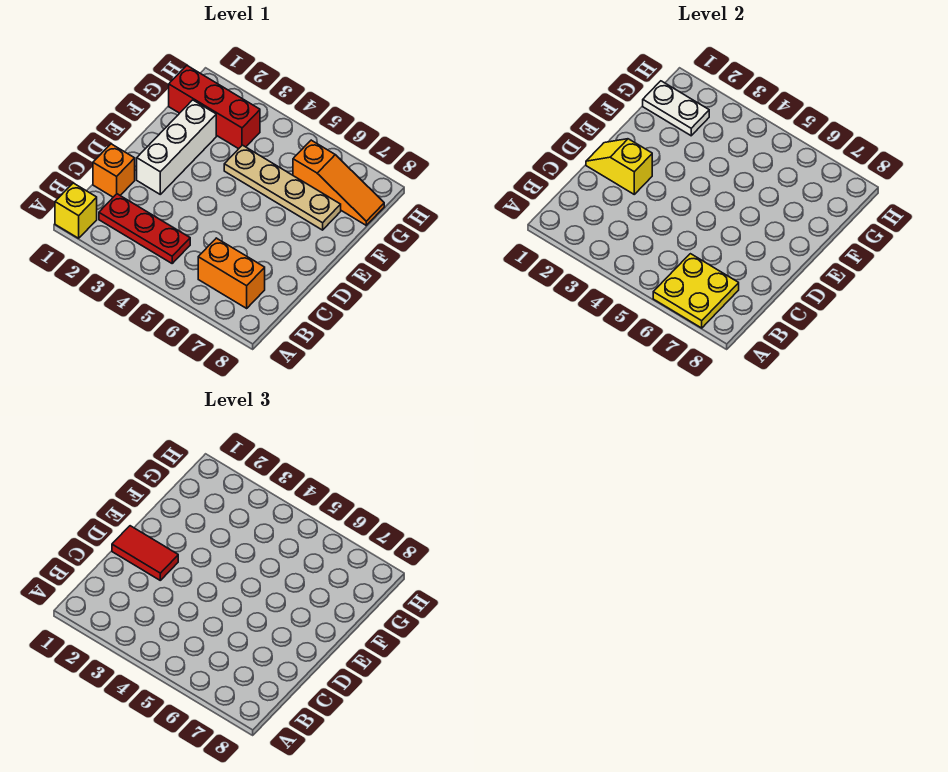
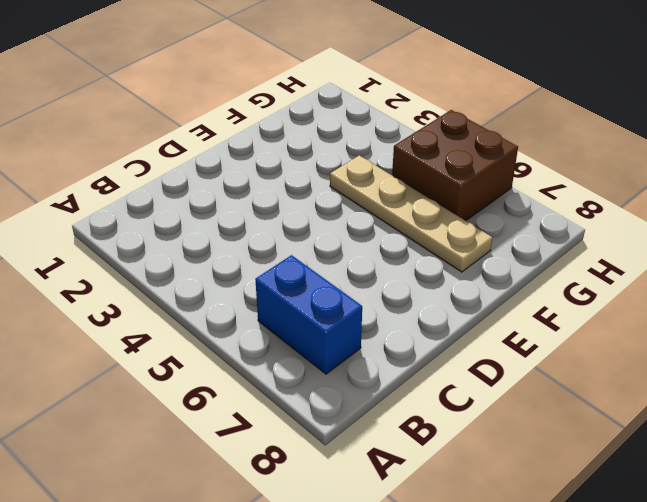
blue 1x2 brick [255,255,362,374] -> orange 1x2 brick [198,238,265,308]
brown 2x2 brick [392,110,518,221] -> orange 1x3 slope [293,140,384,225]
none -> yellow 1x1 brick [55,183,97,238]
none -> red 1x3 plate [99,194,190,263]
none -> orange 1x1 brick [93,144,135,197]

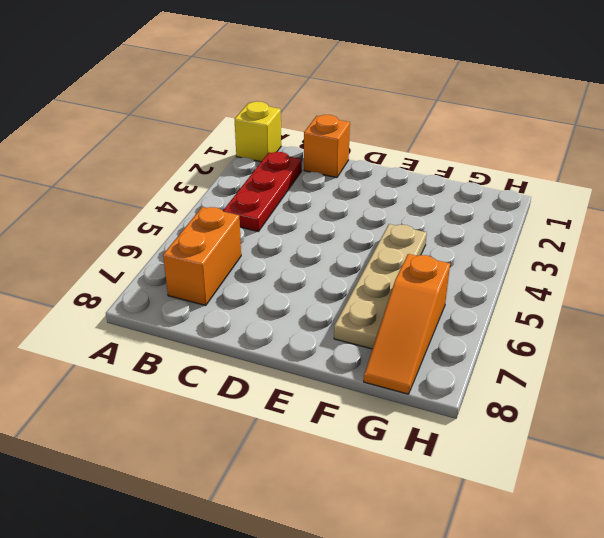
none -> white 1x3 brick [137,100,216,194]
none -> red 1x3 brick [169,66,260,149]
none -> yellow 2x2 plate [653,254,739,328]

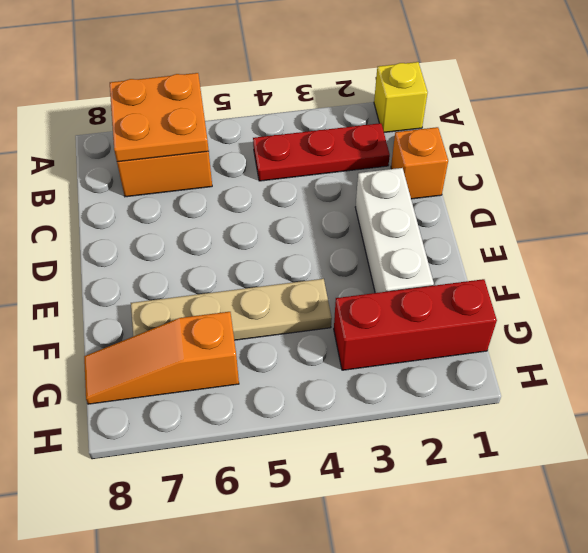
orange 2x2 plate [110,73,209,162] -> yellow 2x2 plate [653,254,739,328]
none -> yellow 1x2 slope [586,139,652,194]
none -> white 1x2 plate [643,81,709,136]
none -> red 1x2 tile [112,526,178,580]

